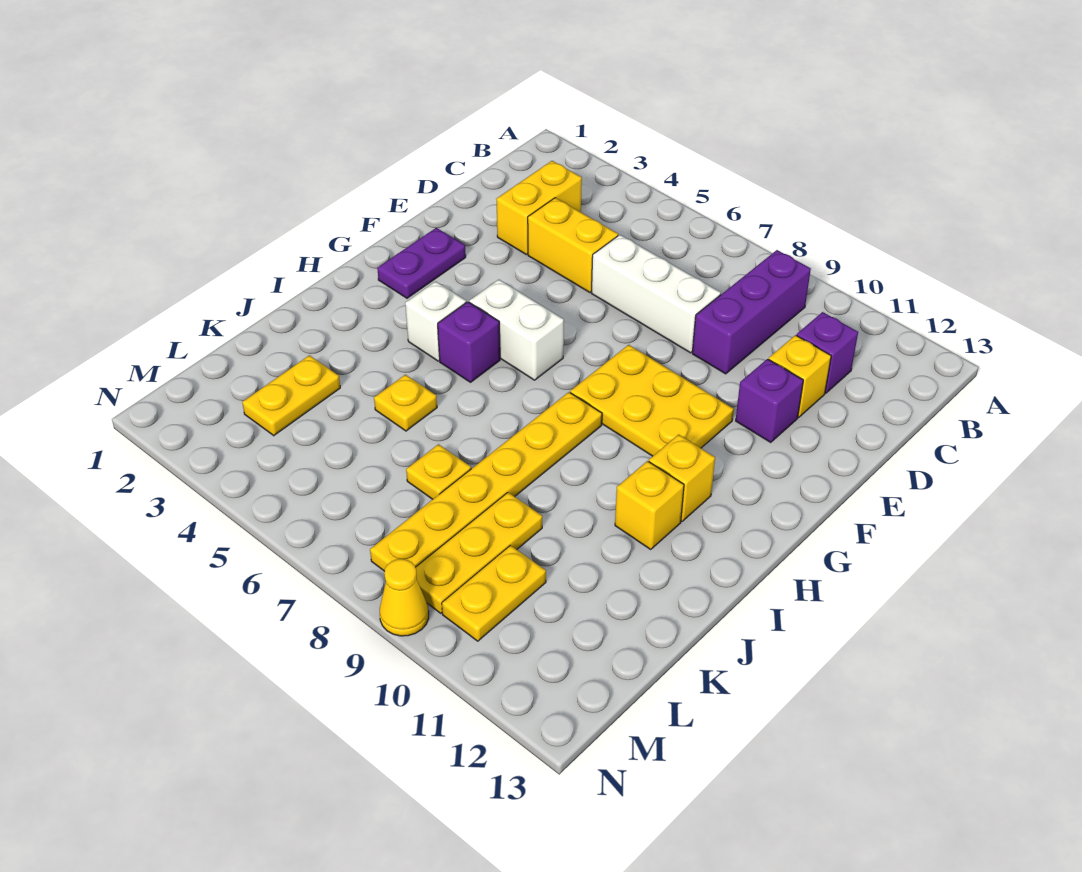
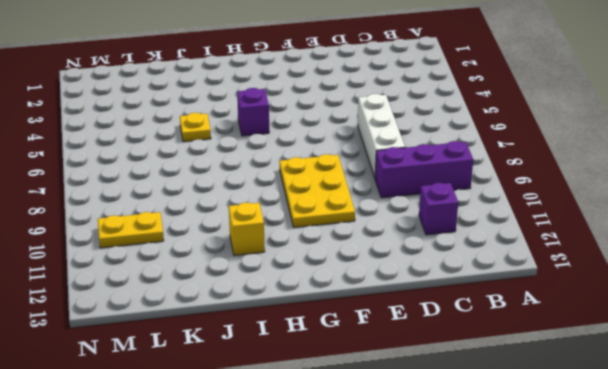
none -> yellow 1x2 brick [497,161,582,255]
none -> yellow 1x2 brick [528,198,618,292]
none -> yellow 1x1 brick [769,335,831,417]

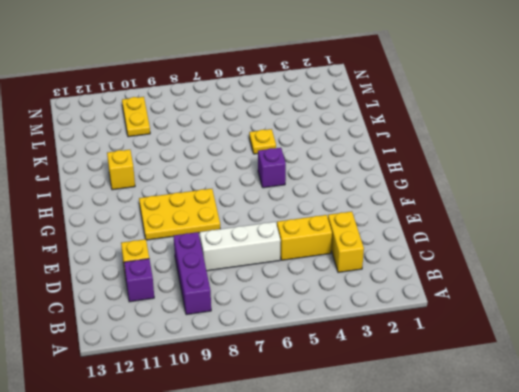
none -> purple 1x1 brick [736,359,803,443]
none -> purple 1x2 plate [377,228,466,298]
none -> white 1x2 brick [469,280,564,380]

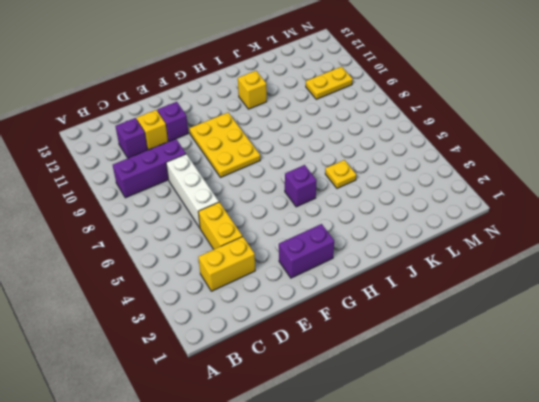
purple 1x2 brick [279,224,334,278] -> purple 1x2 plate [377,228,466,298]
none -> white 1x2 brick [469,280,564,380]
none -> white 1x1 brick [405,281,466,361]
none -> yellow 1x6 plate [370,392,602,571]

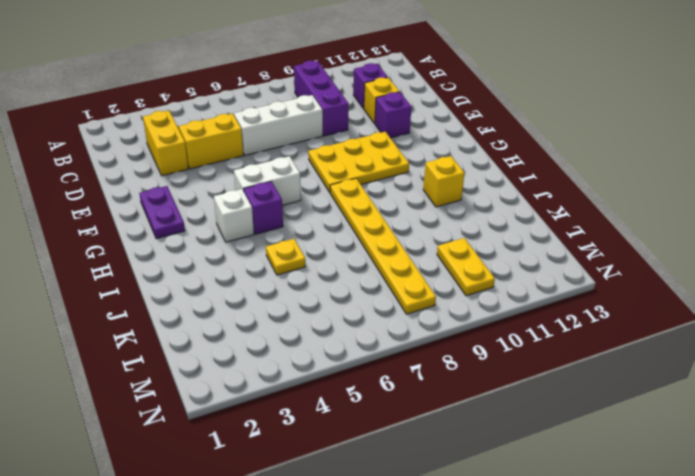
none -> yellow 1x1 brick [649,434,715,522]
none -> yellow 1x2 plate [242,355,340,436]
none -> yellow 1x1 plate [406,444,471,499]

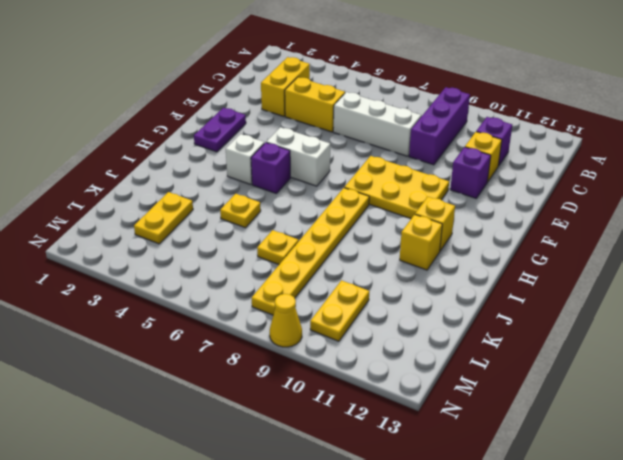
none -> yellow 1x3 plate [415,492,542,613]

